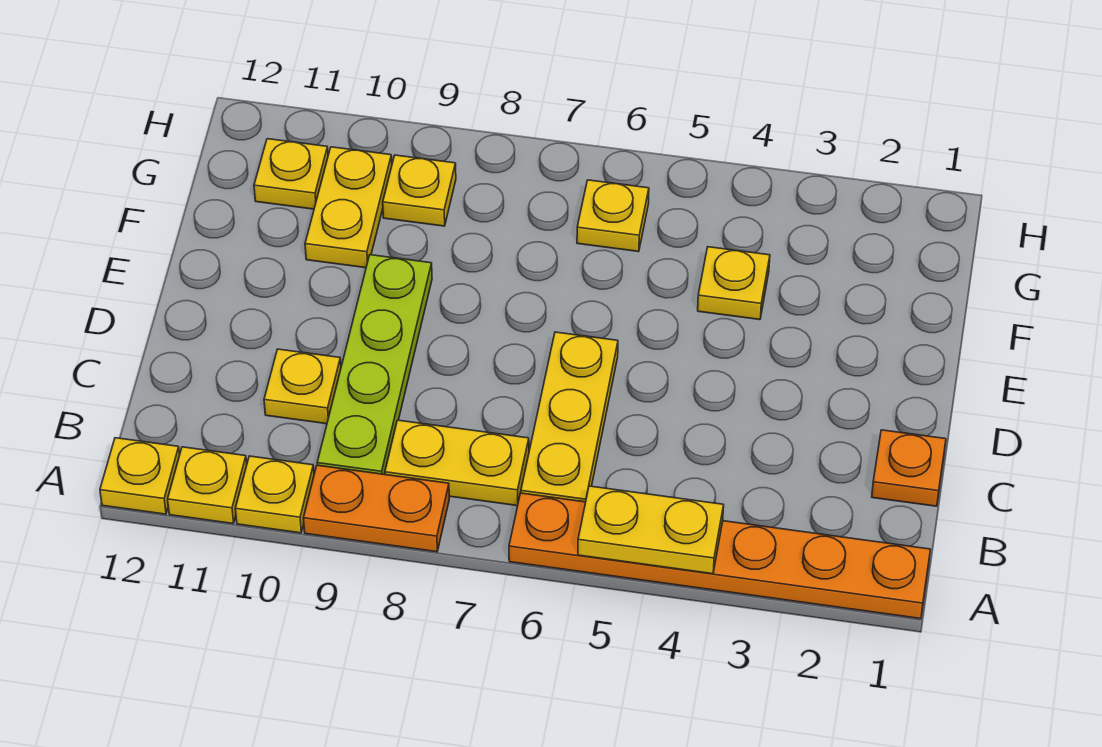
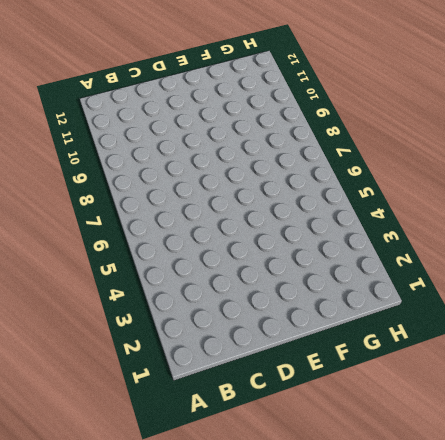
none -> orange 1x6 plate [509,493,930,619]
none -> orange 1x2 plate [303,465,449,552]
none -> yellow 1x1 plate [235,456,314,533]

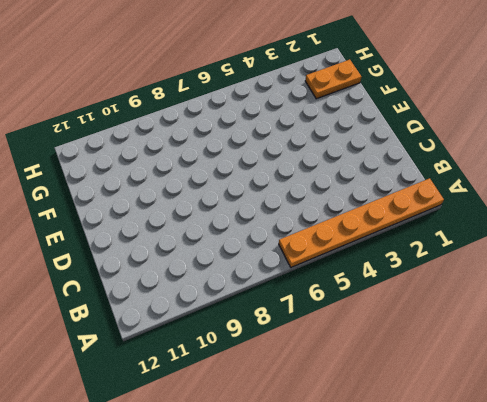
orange 1x2 plate [305,60,361,99] -> orange 1x2 plate moved to [303,465,449,552]
none -> yellow 1x1 plate [235,456,314,533]
none -> yellow 1x1 plate [168,447,247,524]
none -> yellow 1x1 plate [100,438,180,514]

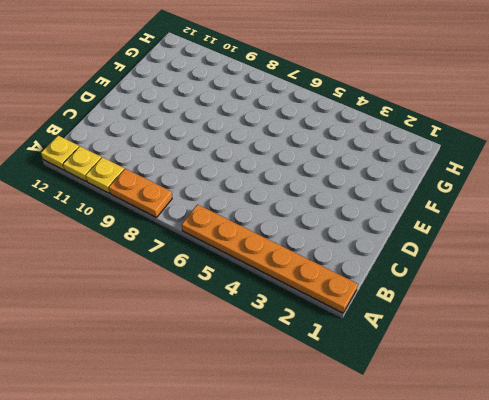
none -> yellow 1x3 plate [521,332,618,502]
none -> yellow 1x2 plate [385,420,529,506]
none -> lime 1x4 plate [317,255,432,475]

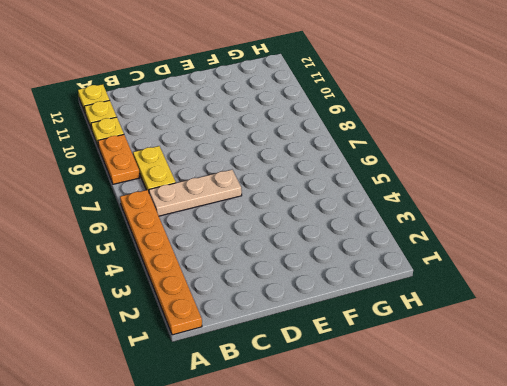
tan 1x3 plate [149,170,242,216] -> yellow 1x3 plate [521,332,618,502]
none -> lime 1x4 plate [317,255,432,475]
none -> orange 1x1 plate [872,430,946,506]
none -> yellow 1x1 plate [264,349,341,424]

